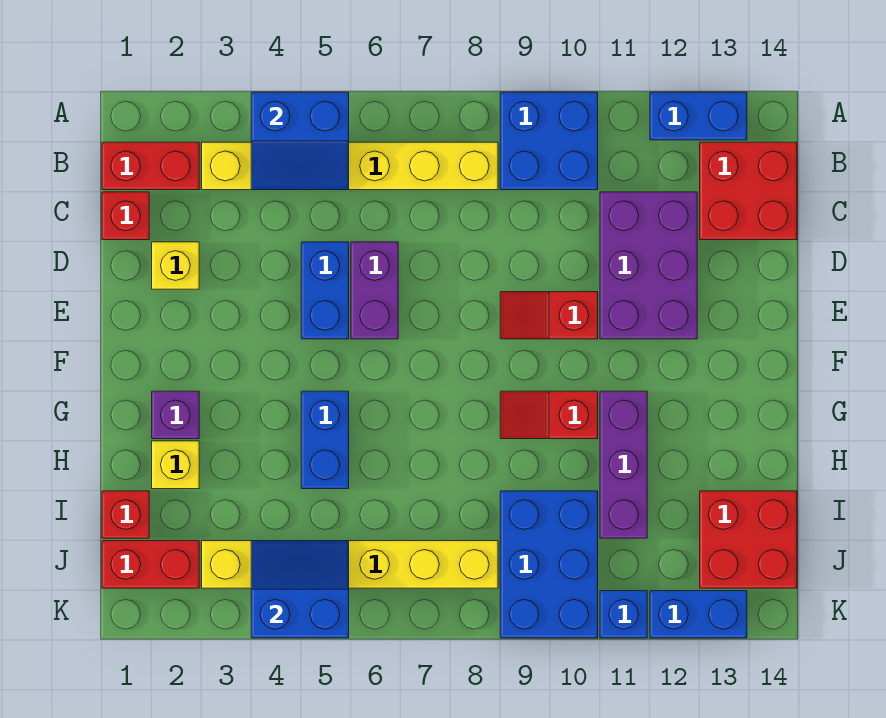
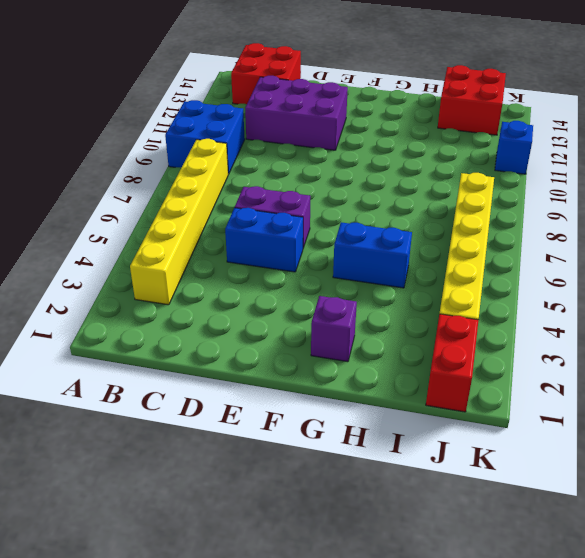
none -> blue 1x2 brick [650,92,747,140]
none -> red 1x2 brick [102,142,199,190]
none -> red 1x1 brick [102,192,149,240]

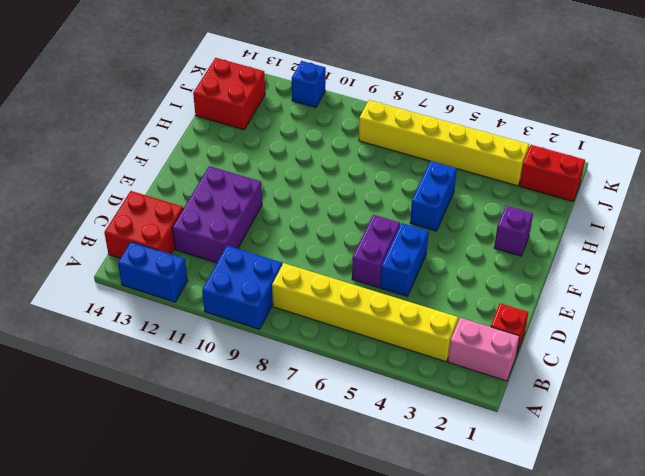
pink 1x2 brick [448,318,520,381] -> red 1x2 brick [102,142,199,190]
none -> yellow 1x1 brick [152,242,199,289]
none -> red 1x2 slope [500,292,598,339]
none -> red 1x2 slope [500,391,598,439]

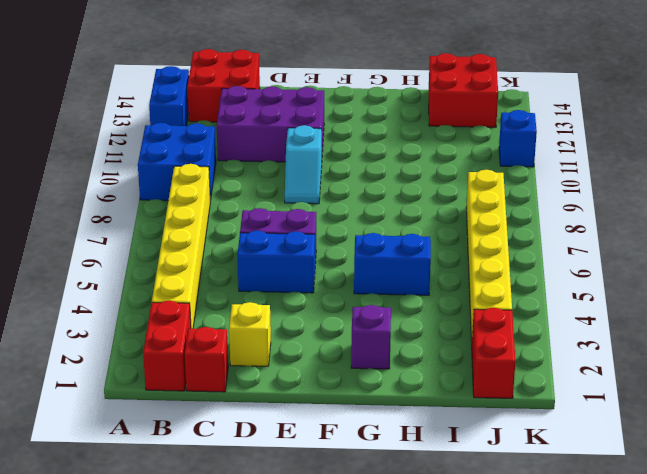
cyan 1x2 slope [285,125,322,204] -> red 1x2 slope [500,292,598,339]
none -> red 1x2 slope [500,391,598,439]
none -> purple 1x3 brick [600,391,647,538]
none -> yellow 1x1 brick [152,441,199,489]

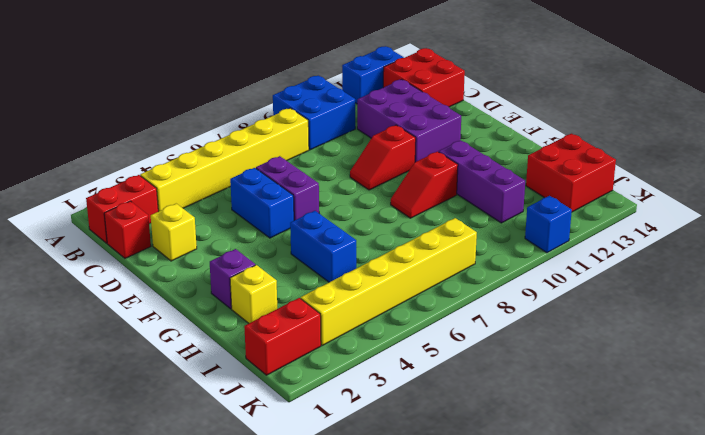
none -> red 1x1 brick [102,491,149,538]
none -> blue 2x3 brick [500,491,598,638]
none -> blue 1x2 brick [650,591,747,638]

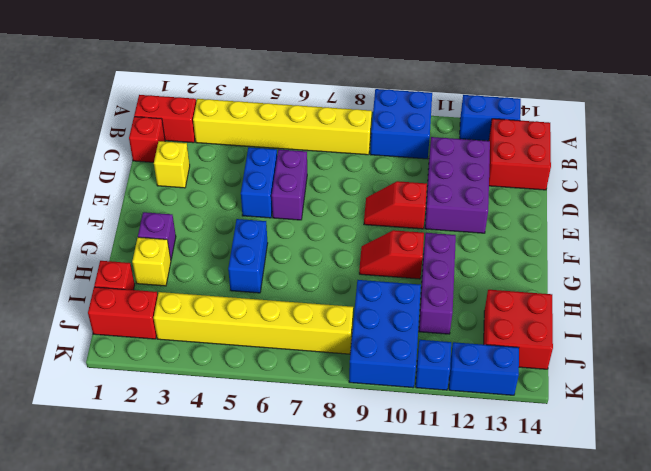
none -> blue 2x2 slope [251,92,349,190]
none -> blue 2x2 slope [251,541,349,638]

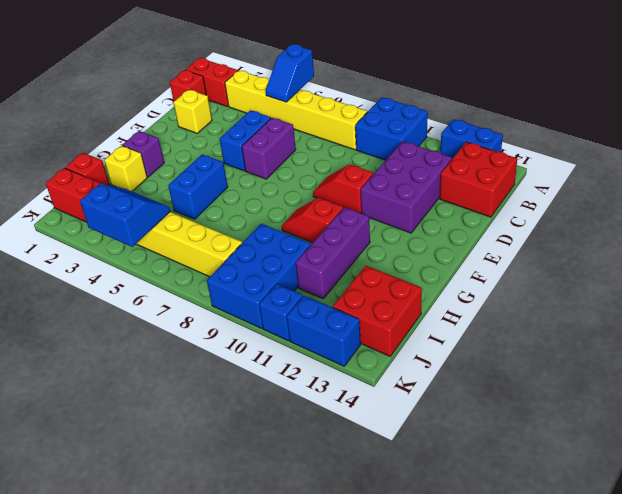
blue 1x2 slope [266,44,314,102] -> blue 2x2 slope [251,92,349,190]

